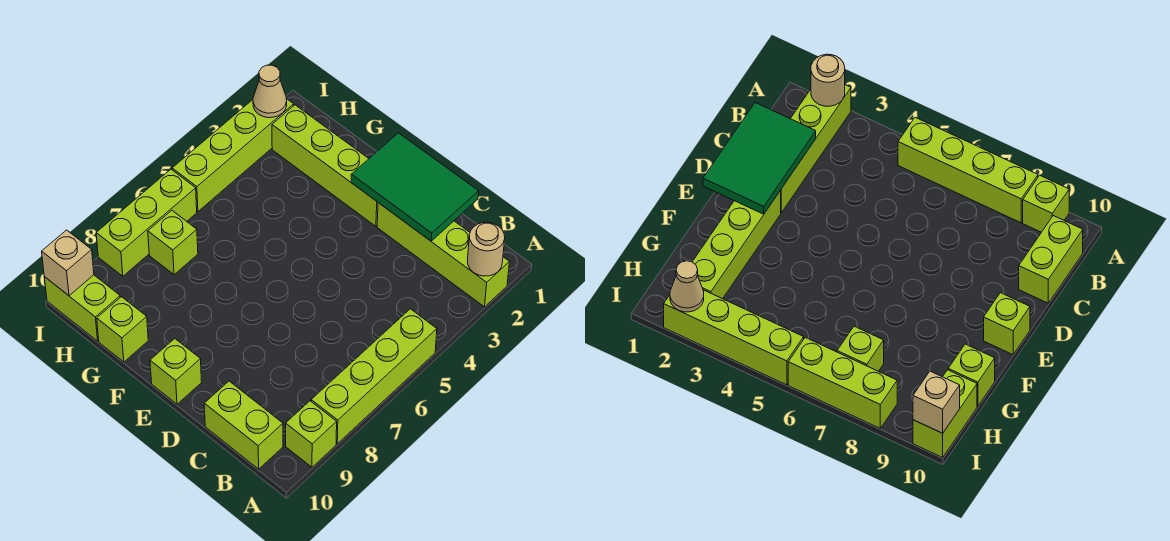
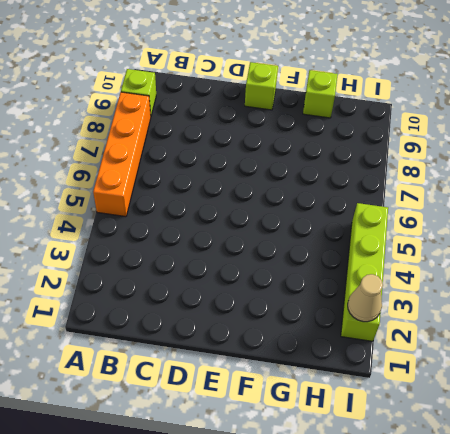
orange 1x4 brick [93,92,151,217] -> lime 1x4 brick [311,309,437,444]
none -> lime 1x4 brick [377,203,509,307]
none -> lime 1x2 brick [204,381,283,469]
none -> lime 1x4 brick [272,105,378,226]

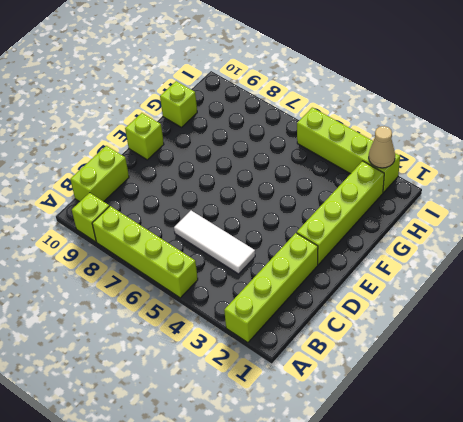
white 1x3 tile [174,211,255,274] -> none
none -> lime 1x1 brick [148,211,198,275]
none -> lime 1x2 brick [44,275,120,341]
none -> lime 1x3 brick [96,169,197,276]

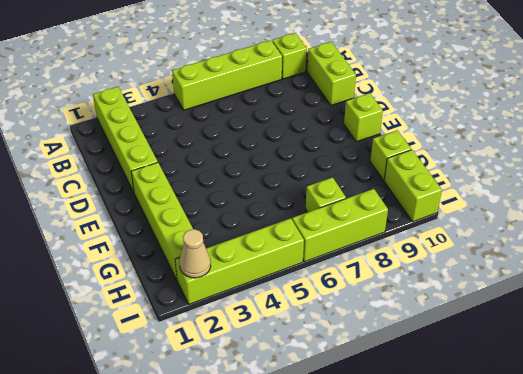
none -> tan 1x1 round brick [467,222,505,276]
none -> green 2x3 tile [351,133,479,241]
none -> tan 1x1 brick [42,230,94,296]

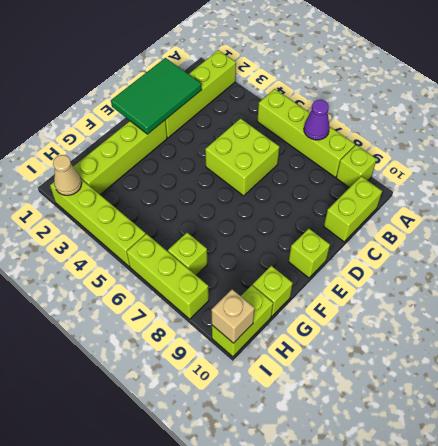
purple 1x1 cone [304,100,330,140] -> none
lime 2x2 brick [205,119,279,196] -> none
none -> tan 1x1 round brick [467,222,505,276]

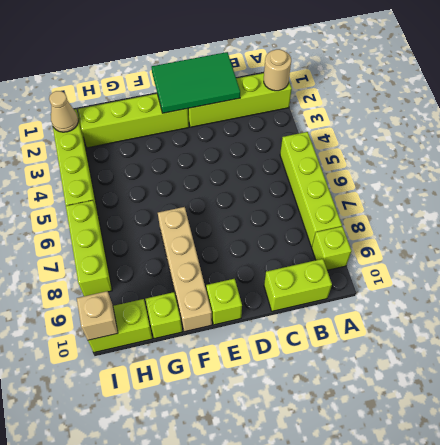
tan 1x4 brick [158,207,212,332] -> none
none -> lime 1x1 brick [148,211,198,275]

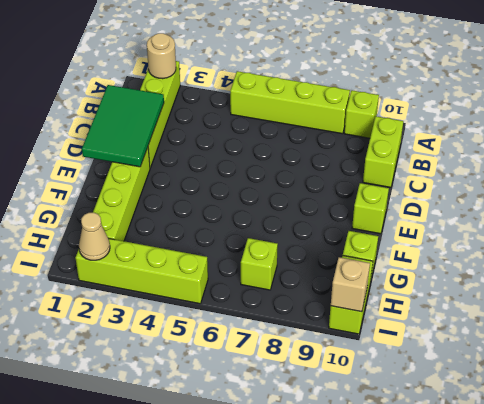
none -> lime 1x3 brick [96,169,197,276]

